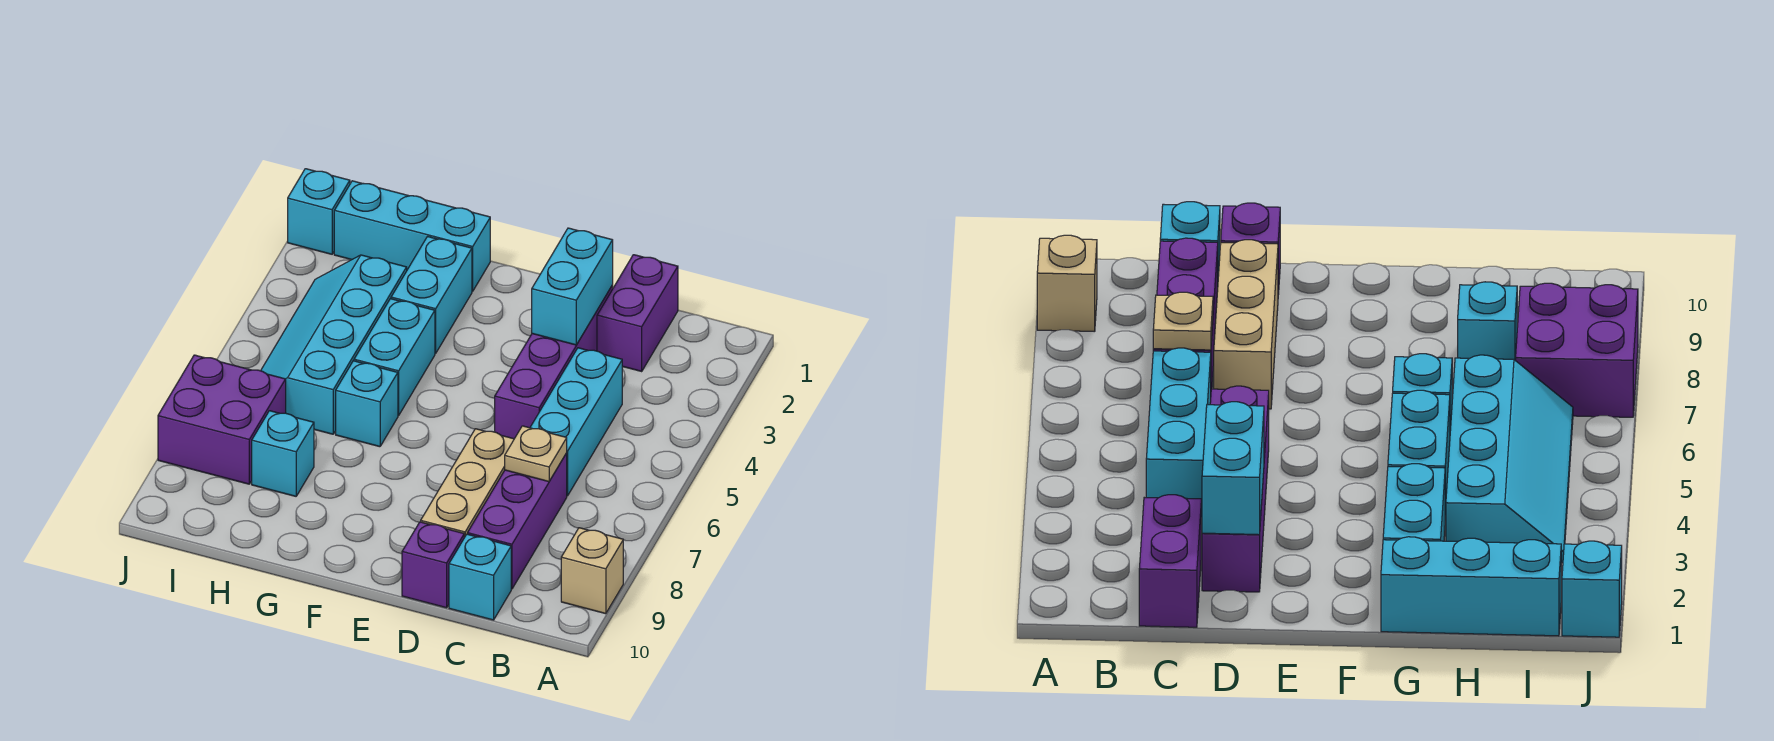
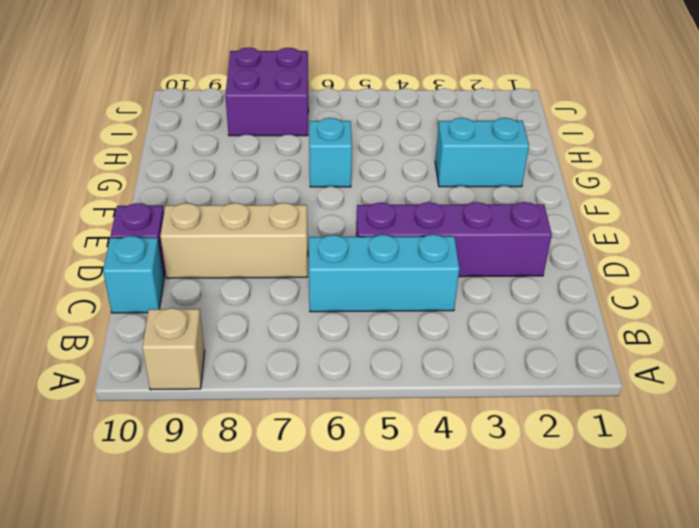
none -> purple 1x2 brick [597,255,678,371]
none -> purple 1x3 brick [468,453,567,589]
none -> cyan 1x3 brick [334,181,490,291]

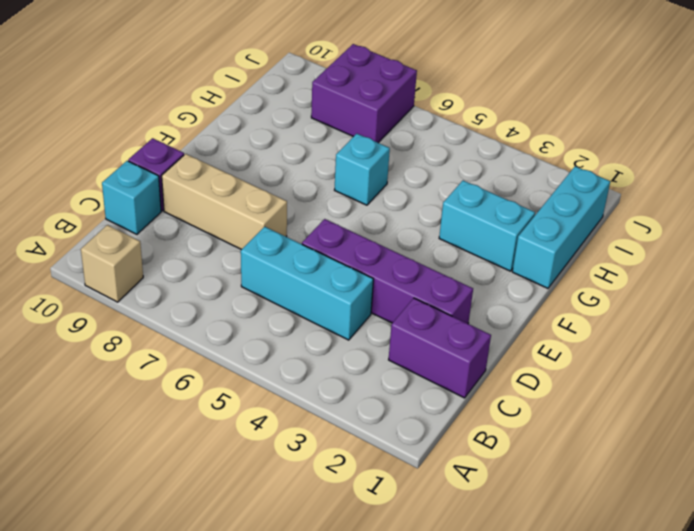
none -> purple 1x3 brick [468,453,567,589]
none -> cyan 1x2 brick [354,299,435,416]
none -> cyan 2x4 slope [261,255,407,434]

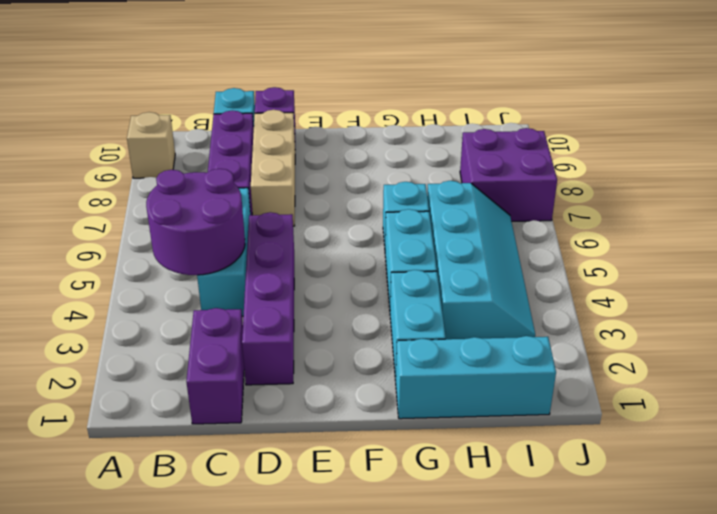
purple 2x2 round brick [146,169,245,275] -> none
none -> cyan 1x1 brick [252,411,314,496]
none -> cyan 1x1 brick [288,169,350,254]
none -> tan 1x1 plate [505,426,567,482]

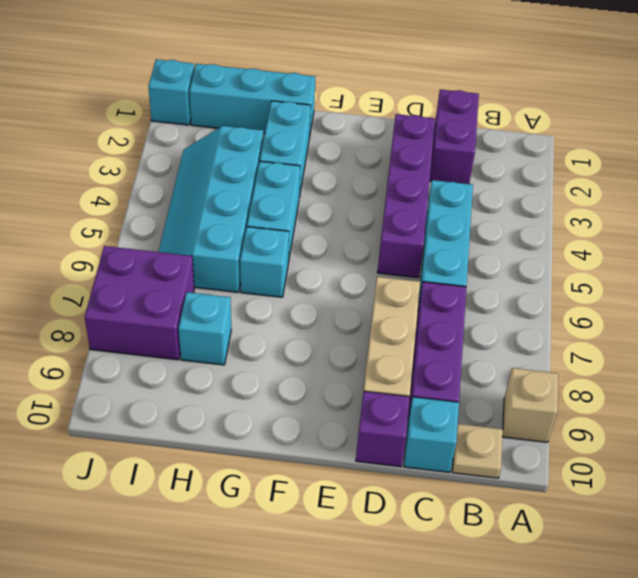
tan 1x1 plate [452,424,503,478] -> tan 1x1 plate moved to [505,426,567,482]
none -> cyan 1x2 brick [532,228,613,345]

